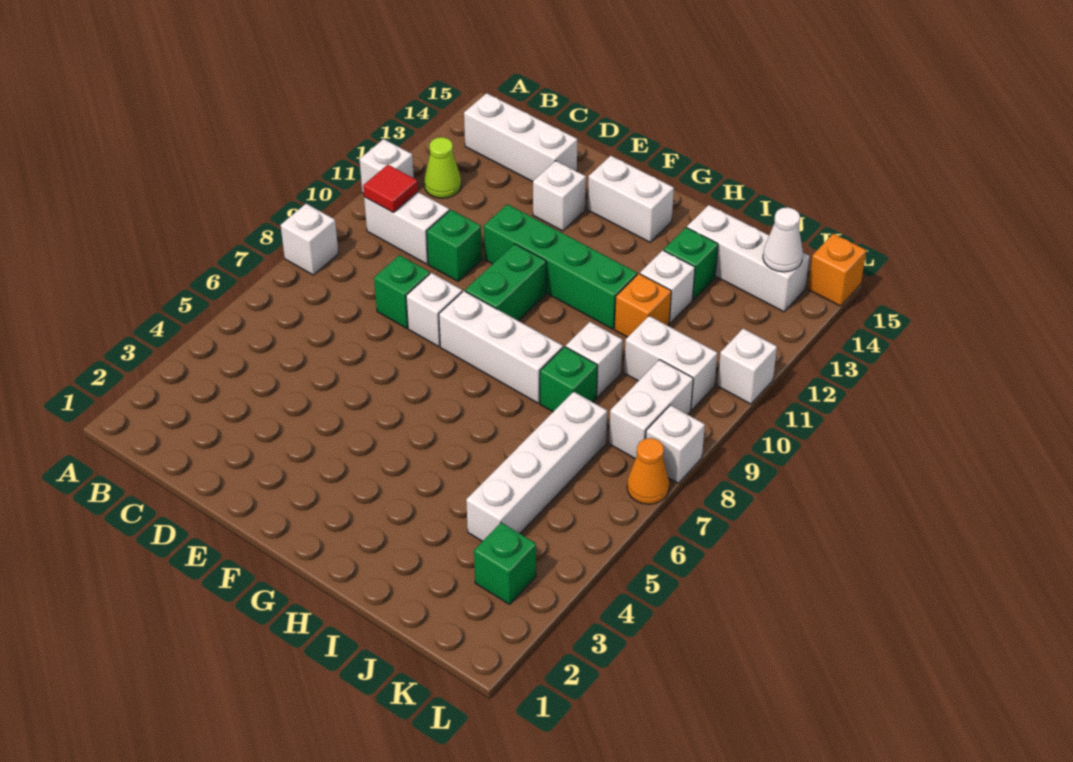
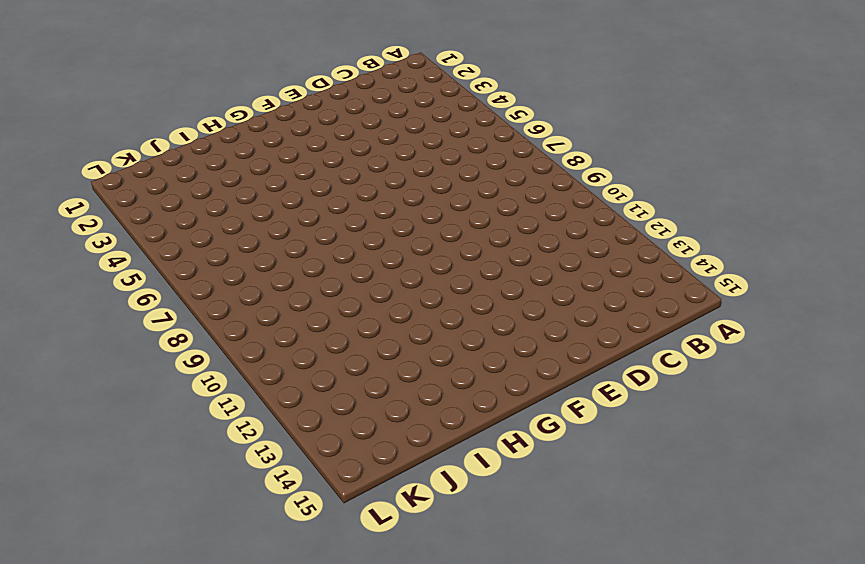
none -> white 1x1 brick [281,204,338,275]
none -> white 1x1 brick [360,139,414,194]
none -> white 1x2 brick [364,192,449,264]

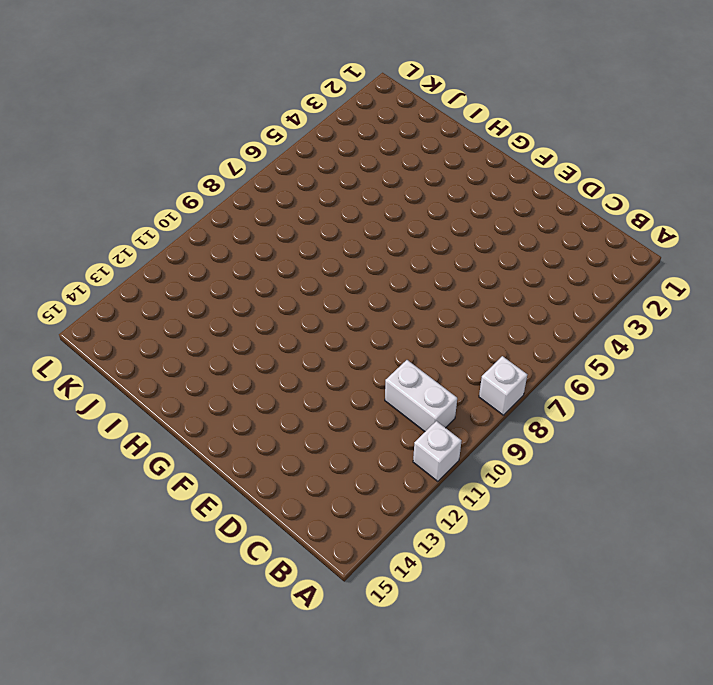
none -> lime 1x1 cone [424,137,461,198]
none -> white 1x3 brick [464,93,577,182]
none -> green 1x1 brick [374,255,430,328]

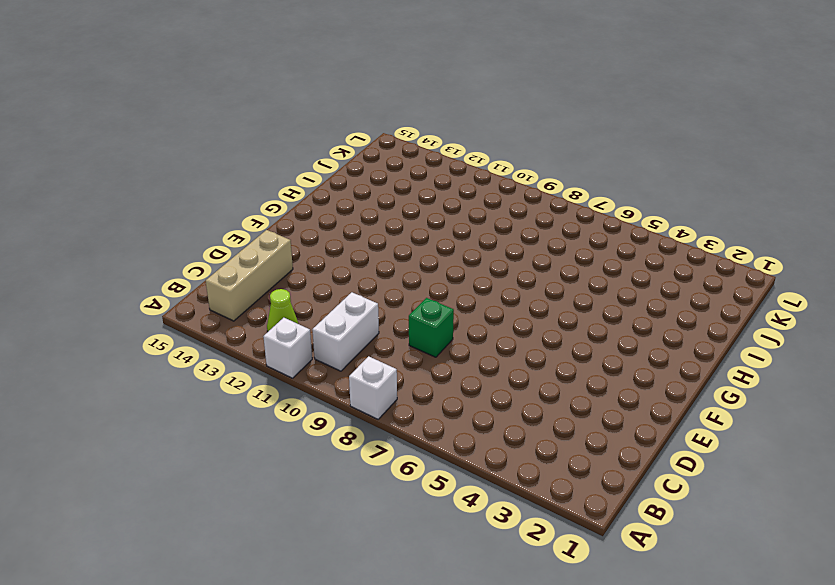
tan 1x3 brick [206,230,293,321] -> white 1x3 brick [464,93,577,182]
none -> green 1x1 brick [427,210,482,281]
none -> white 1x1 brick [406,273,462,347]
none -> green 1x4 brick [484,204,637,329]

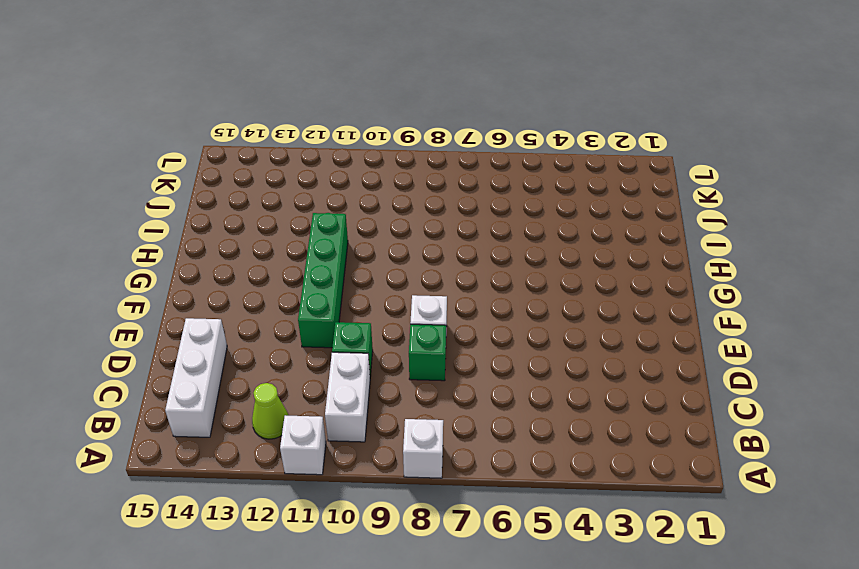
none -> white 1x1 brick [533,161,586,231]
none -> white 1x3 brick [439,291,563,403]
none -> green 1x2 brick [465,244,546,321]

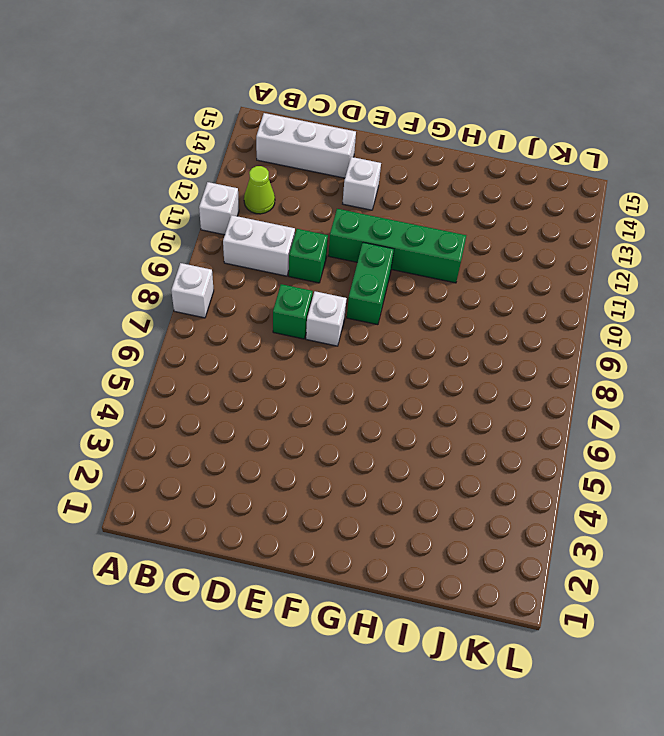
none -> white 1x3 brick [439,291,563,403]
none -> white 1x2 brick [588,156,674,242]
none -> green 1x1 brick [540,347,598,412]

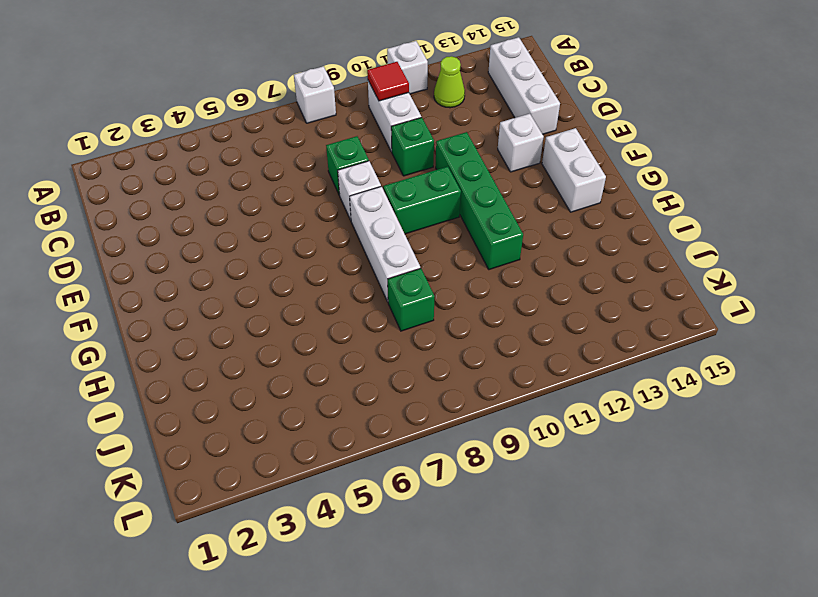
none -> white 1x1 brick [566,322,623,397]
none -> orange 1x1 brick [614,274,671,337]
none -> white 1x1 brick [640,250,695,323]

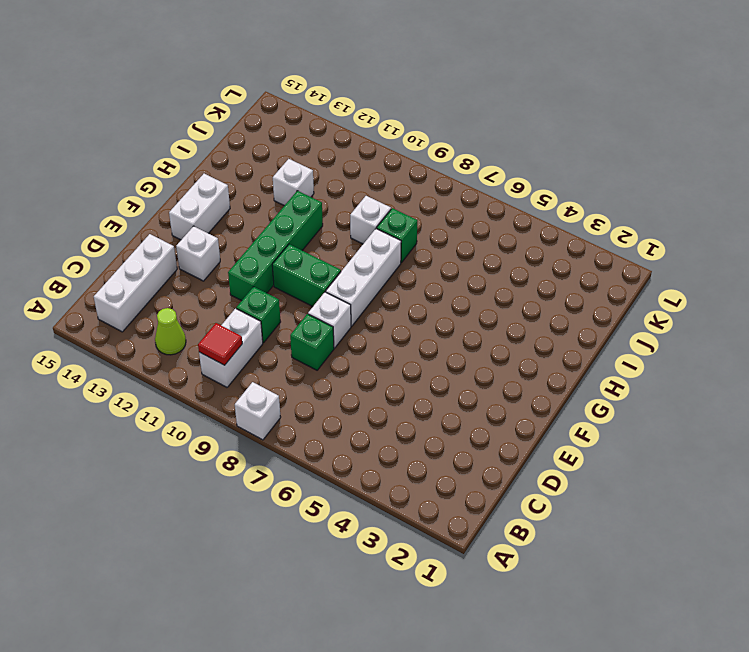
none -> white 1x1 brick [360,139,414,194]
none -> orange 1x1 brick [614,274,671,337]
none -> green 1x1 brick [664,228,718,300]

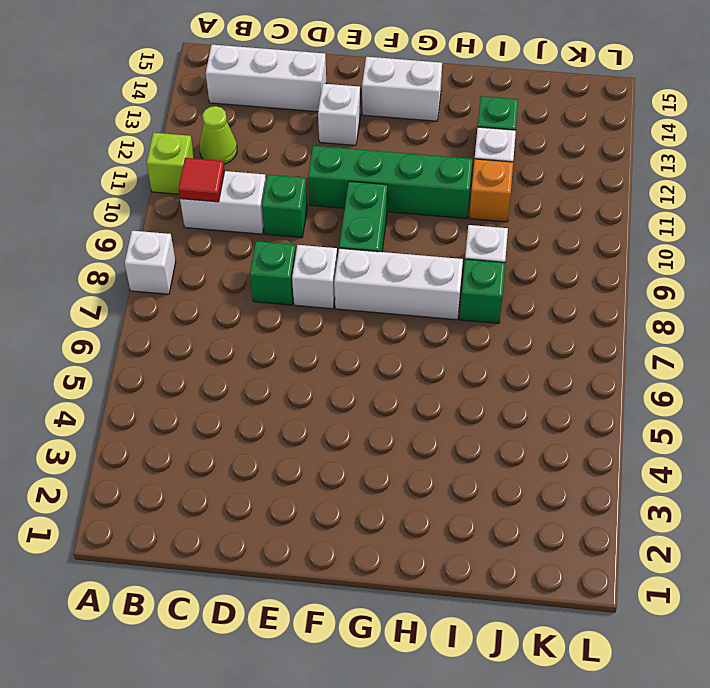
lime 1x1 brick [147,133,194,194] -> white 1x1 brick [360,139,414,194]
none -> white 1x3 brick [687,205,810,312]
none -> white 1x4 brick [466,392,607,541]
none -> white 1x2 brick [624,316,718,410]

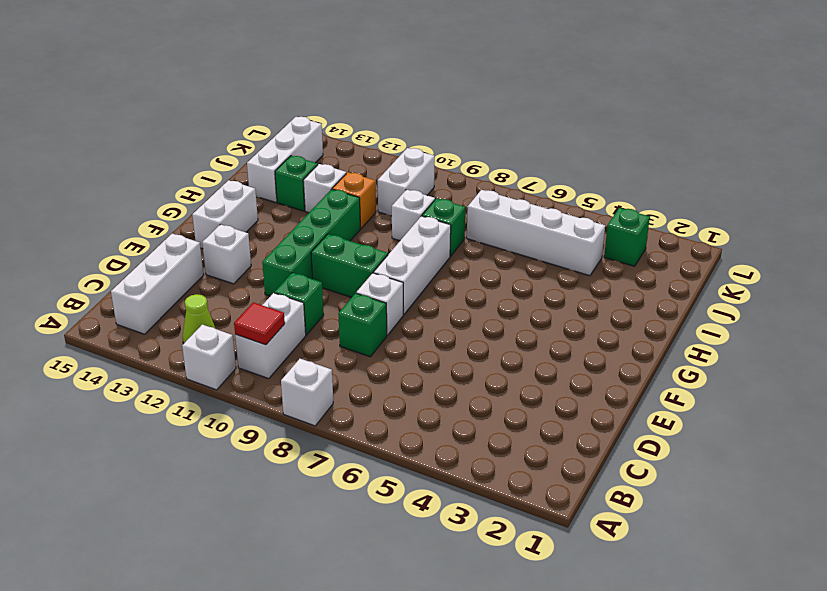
none -> white 1x2 brick [609,360,693,459]
none -> orange 1x1 cone [627,438,669,504]
none -> white 1x1 brick [646,405,705,483]

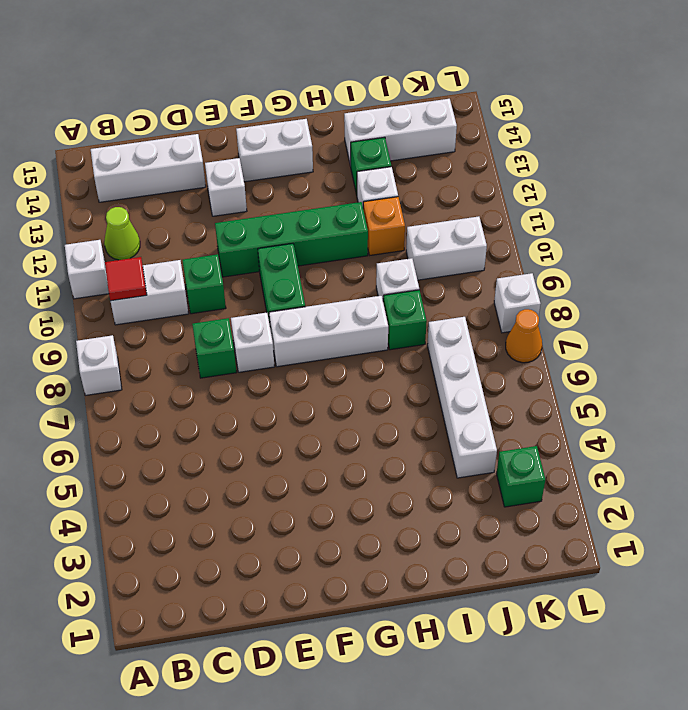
none -> white 1x2 brick [609,360,693,459]
none -> white 1x1 brick [717,329,777,404]
none -> orange 1x1 brick [808,234,866,306]

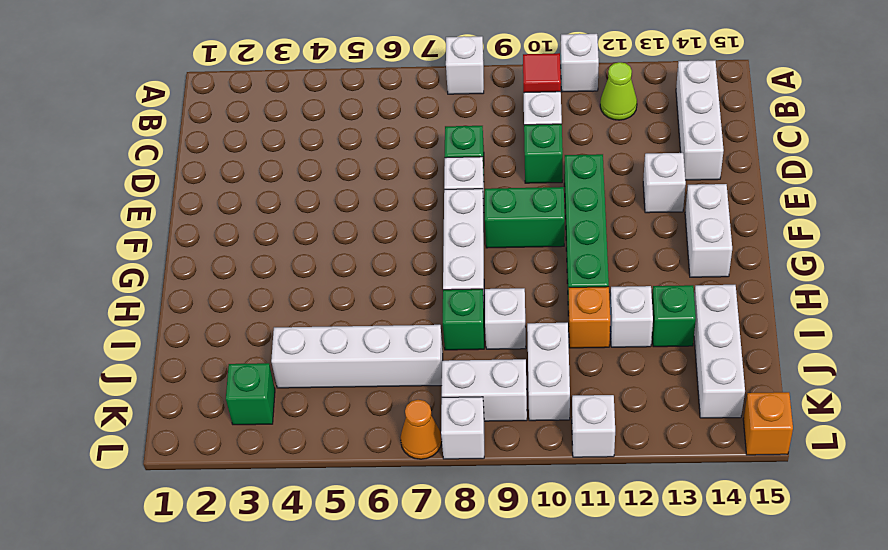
none -> white 1x1 cone [763,208,803,272]

